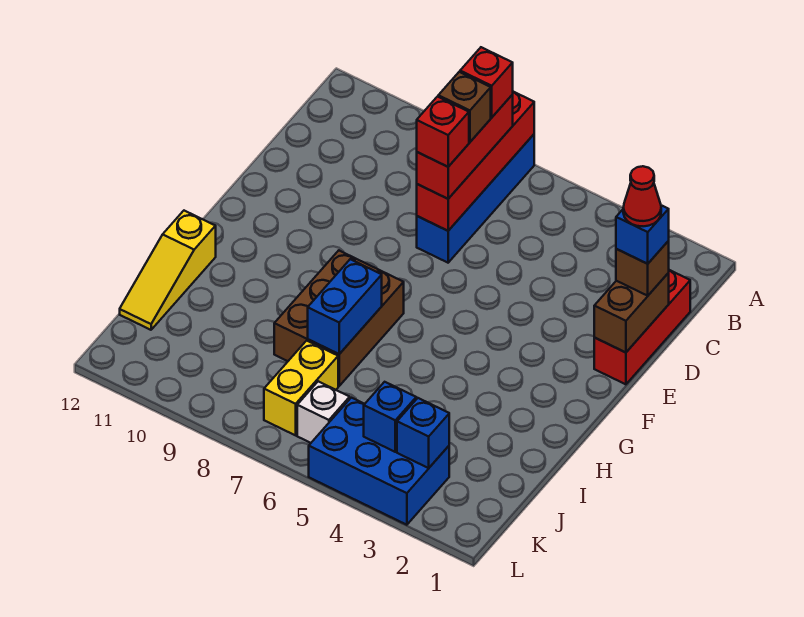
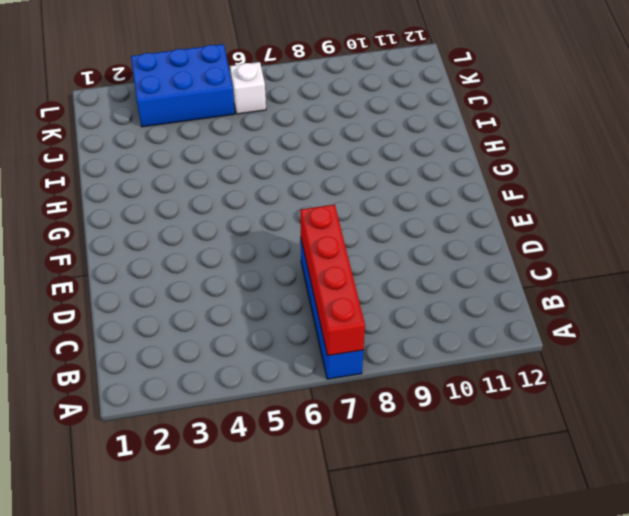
none -> red 1x3 brick [594,270,690,384]
none -> brown 2x3 brick [274,251,404,386]
none -> yellow 1x3 slope [120,211,216,330]

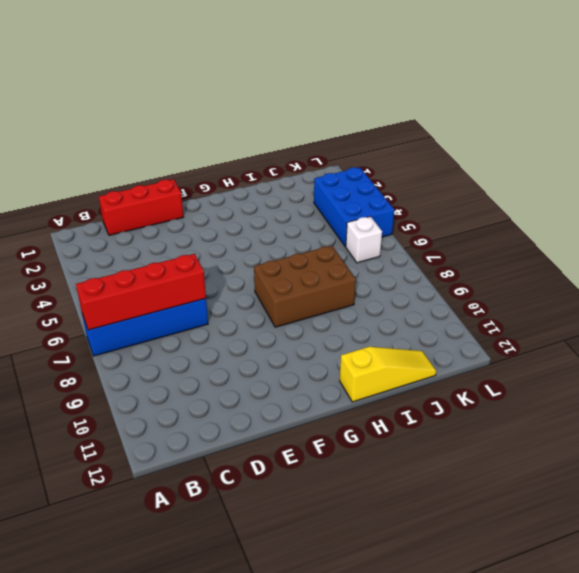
none -> yellow 1x2 brick [264,341,338,435]
none -> brown 1x2 brick [594,273,669,353]
none -> blue 1x2 brick [308,259,382,354]

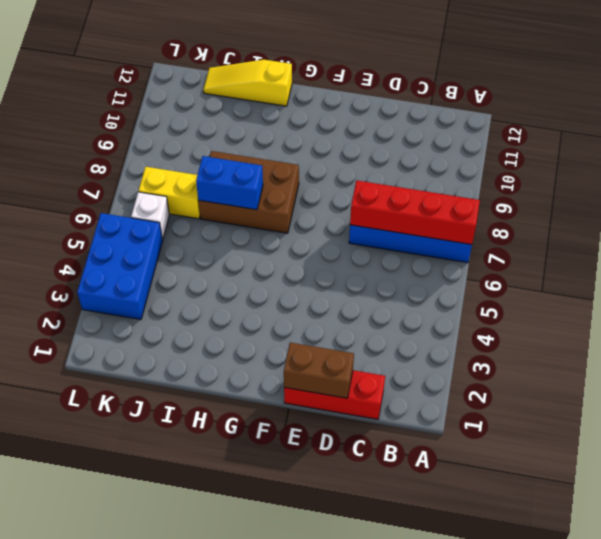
none -> blue 1x1 brick [397,398,449,468]
none -> blue 1x1 brick [364,382,416,452]
none -> red 1x3 brick [417,95,513,199]

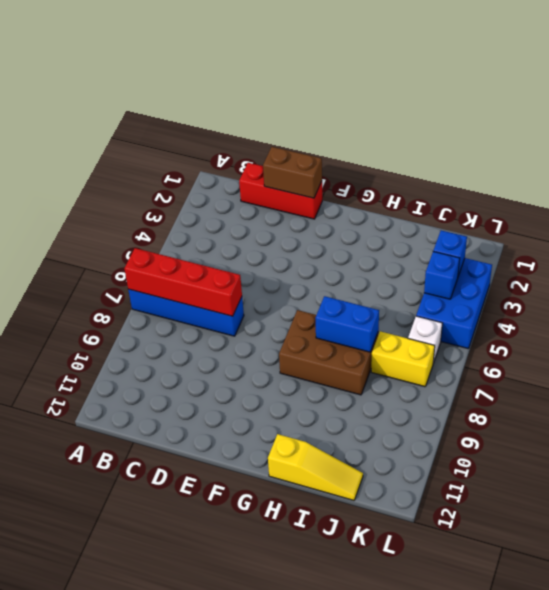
none -> red 1x3 brick [417,95,513,199]
none -> brown 1x1 brick [616,241,669,296]
none -> red 1x1 brick [460,47,513,117]

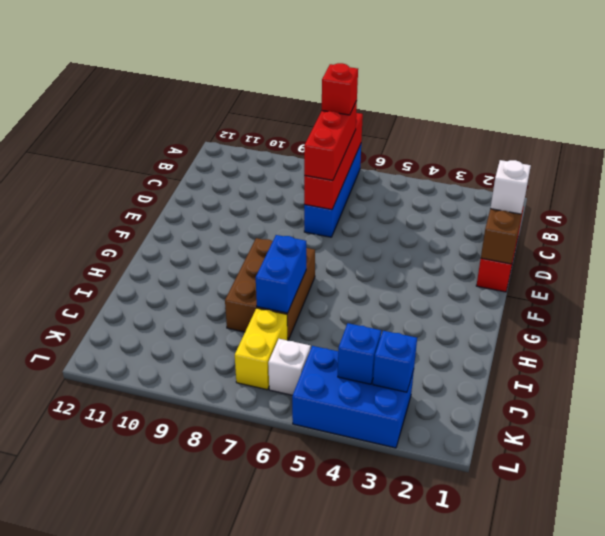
white 1x1 brick [490,160,531,214] -> brown 1x1 brick [616,241,669,296]
none -> yellow 1x3 slope [120,211,216,330]
none -> brown 1x1 brick [438,72,491,142]
none -> blue 1x1 brick [616,205,669,264]

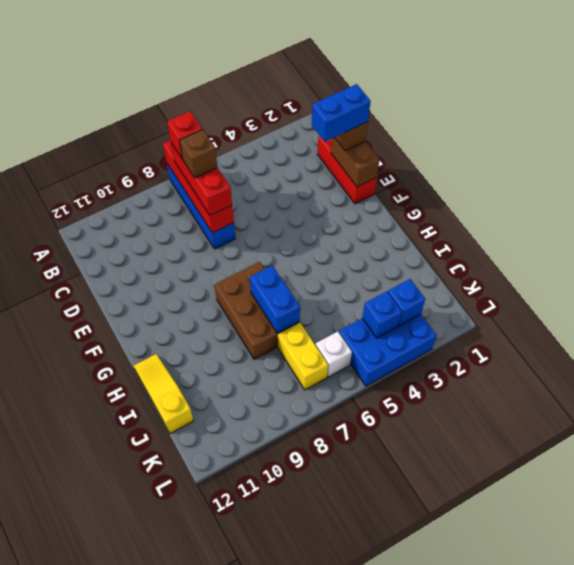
blue 1x2 brick [312,84,371,142] -> blue 1x1 brick [616,205,669,264]
yellow 1x3 slope [134,354,194,434] -> yellow 1x3 slope turned to [120,211,216,330]
none -> red 1x1 brick [417,97,469,167]
none -> red 1x1 cone [623,166,661,226]

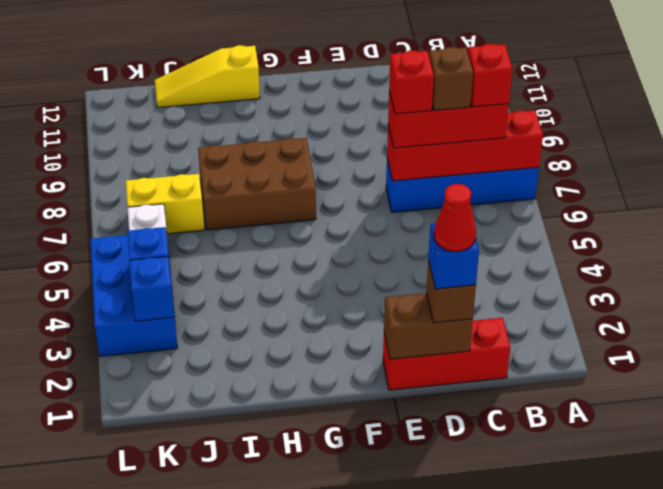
none -> blue 1x2 brick [308,259,382,354]

